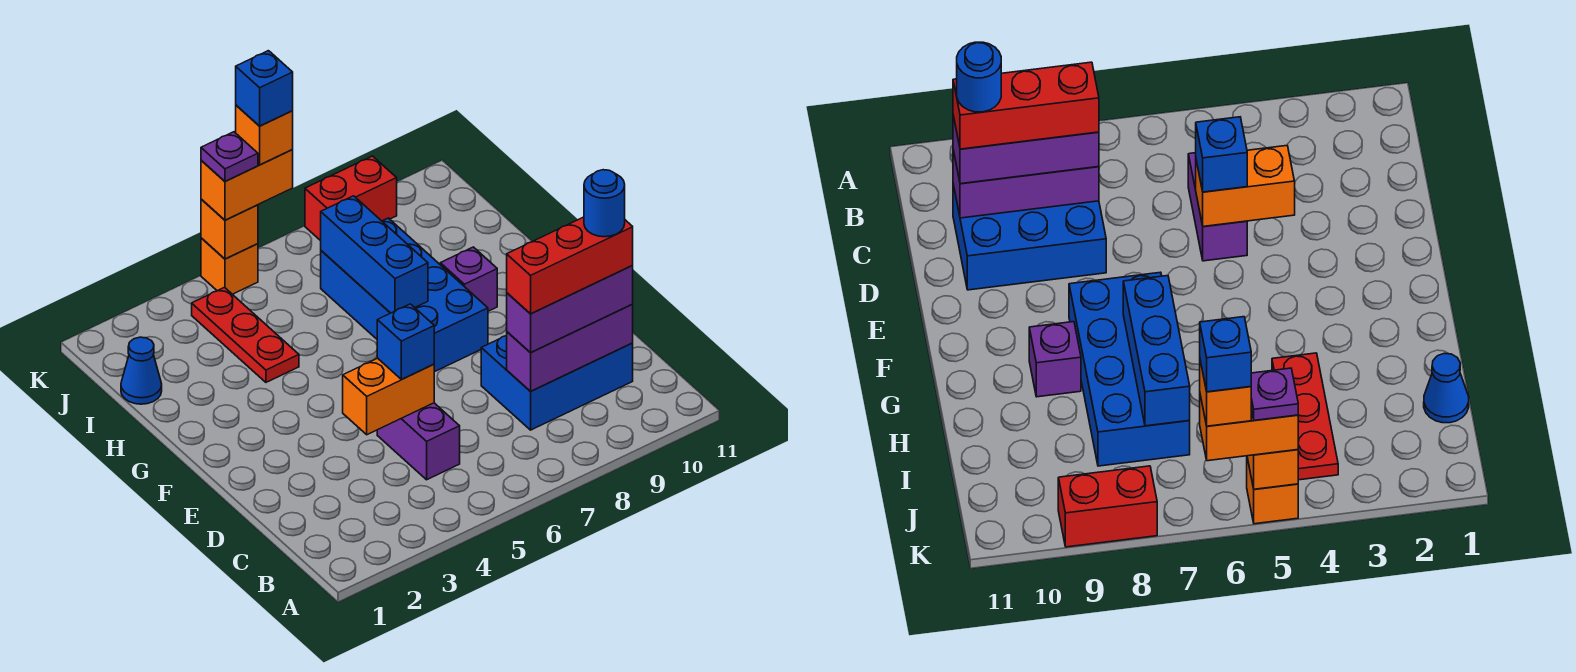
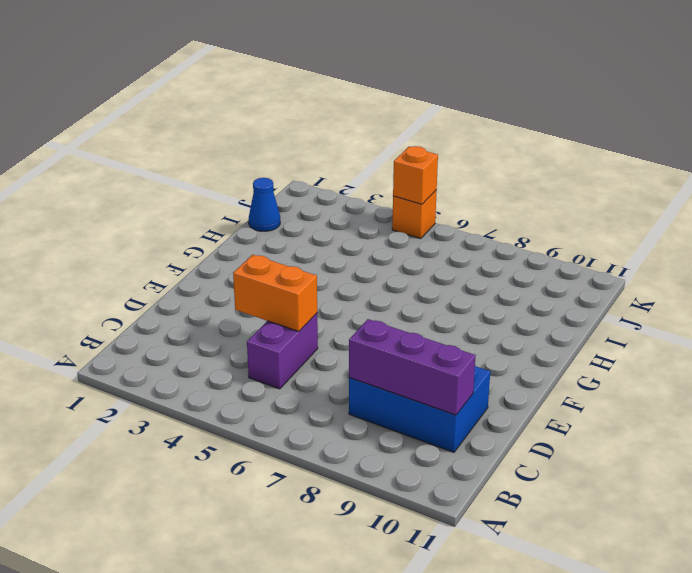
none -> blue 2x4 brick [321,218,488,372]
none -> purple 1x1 brick [440,247,497,311]
none -> red 1x3 plate [192,287,299,382]

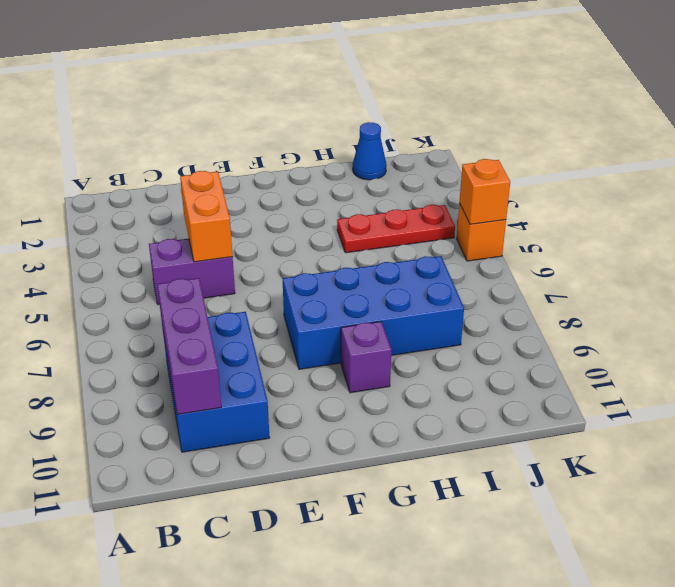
none -> red 1x2 brick [305,156,397,241]
none -> blue 1x3 brick [321,196,428,313]
none -> purple 1x3 brick [507,266,633,353]

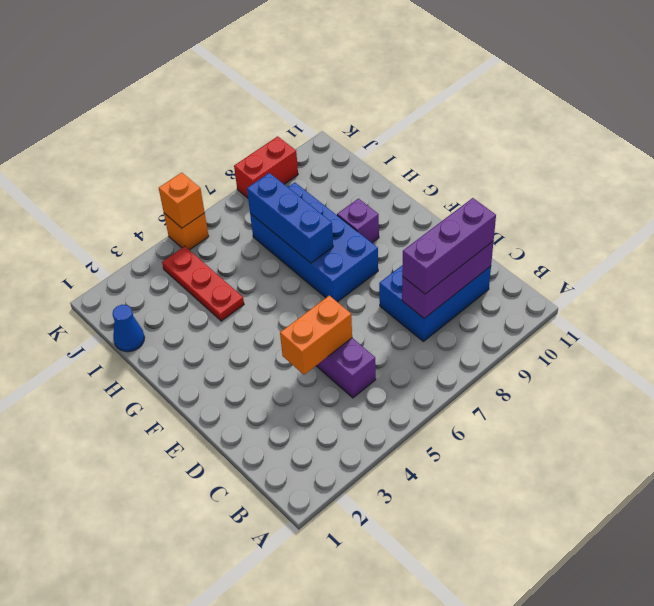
none -> blue 1x1 brick [377,304,434,379]
none -> orange 1x2 brick [201,150,293,220]
none -> red 1x3 brick [507,217,633,314]

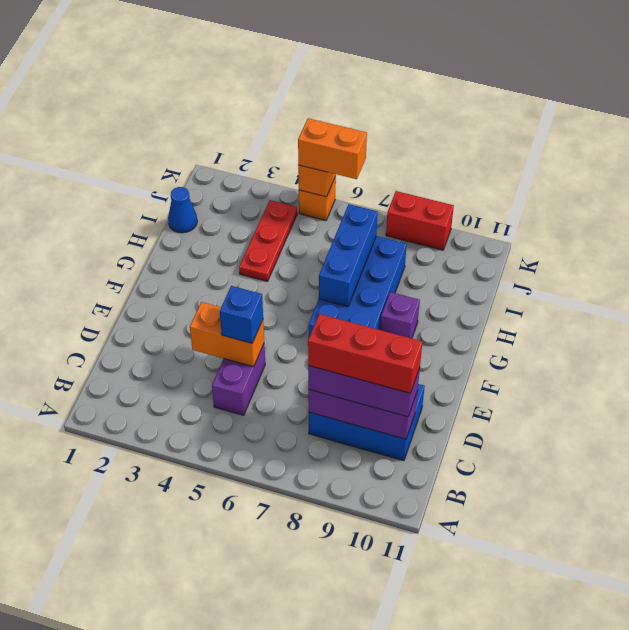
none -> purple 1x1 plate [201,132,258,181]
none -> orange 1x1 brick [236,105,293,165]
none -> blue 1x1 round brick [584,170,625,237]

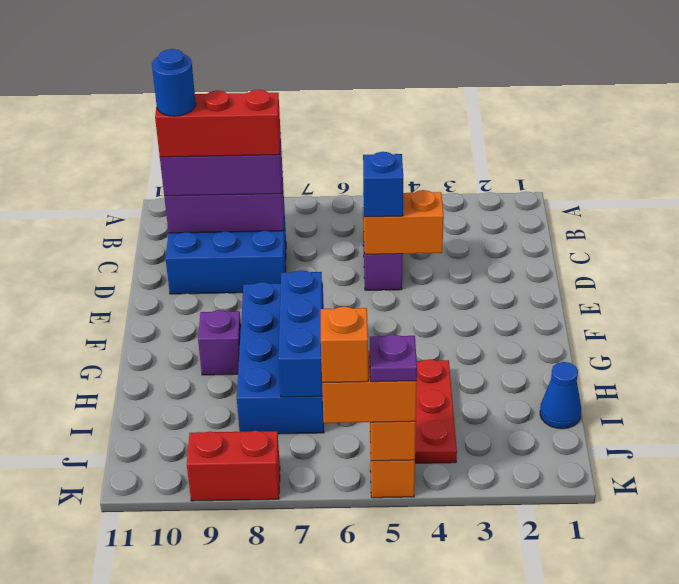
none -> blue 1x1 brick [236,51,293,126]

